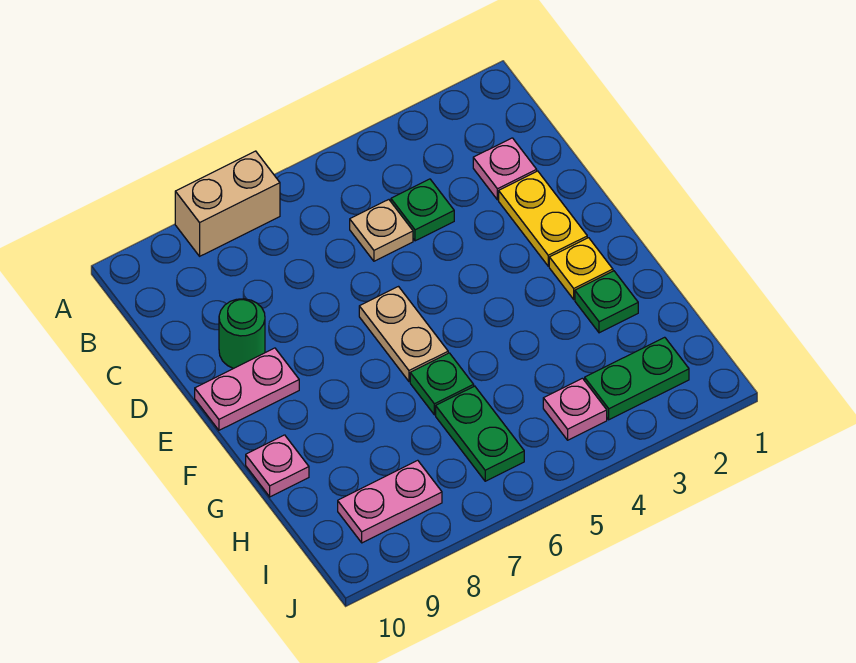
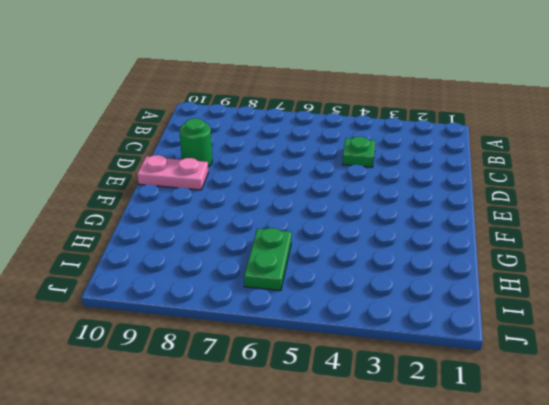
none -> tan 1x2 brick [175,151,280,256]
none -> pink 1x1 plate [473,138,537,200]
none -> tan 1x1 plate [350,200,413,261]

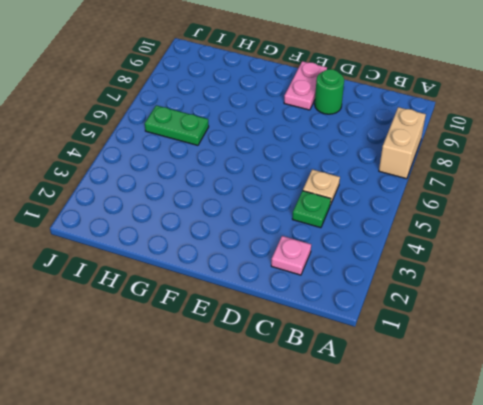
none -> yellow 1x2 plate [499,171,587,266]
none -> tan 1x2 plate [359,287,448,382]
none -> yellow 1x1 plate [549,238,613,299]

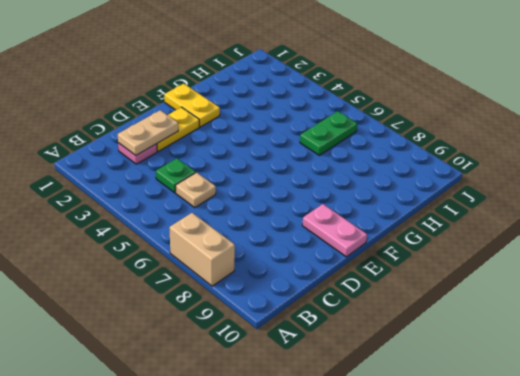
tan 1x2 plate [118,110,178,155] -> tan 1x2 plate moved to [359,287,448,382]
yellow 1x2 plate [164,84,220,127] -> yellow 1x1 plate [549,238,613,299]
none -> green 1x1 round brick [219,299,265,369]
none -> green 1x1 plate [575,271,638,333]
none -> green 1x1 plate [410,353,474,415]

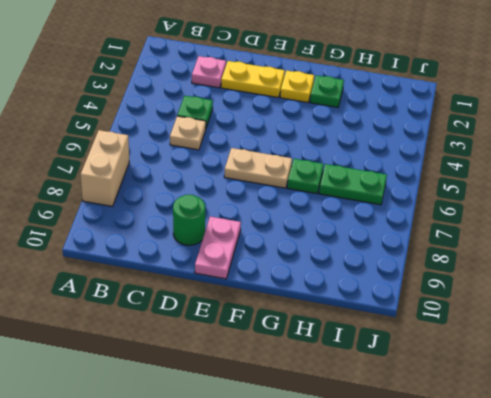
none -> pink 1x1 plate [246,435,309,497]
none -> green 1x2 plate [585,337,689,420]
none -> pink 1x1 plate [543,378,607,440]

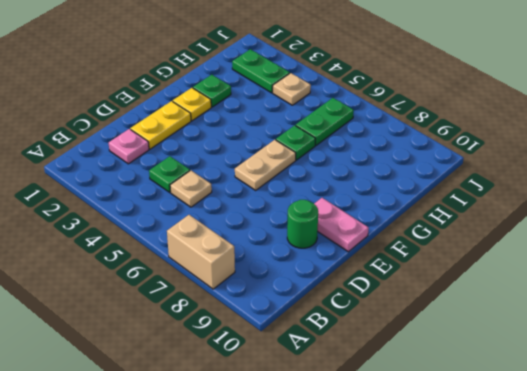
tan 1x1 plate [273,73,311,105] -> pink 1x1 plate [543,378,607,440]
none -> pink 1x1 plate [246,435,309,497]
none -> pink 1x2 plate [338,460,442,543]

